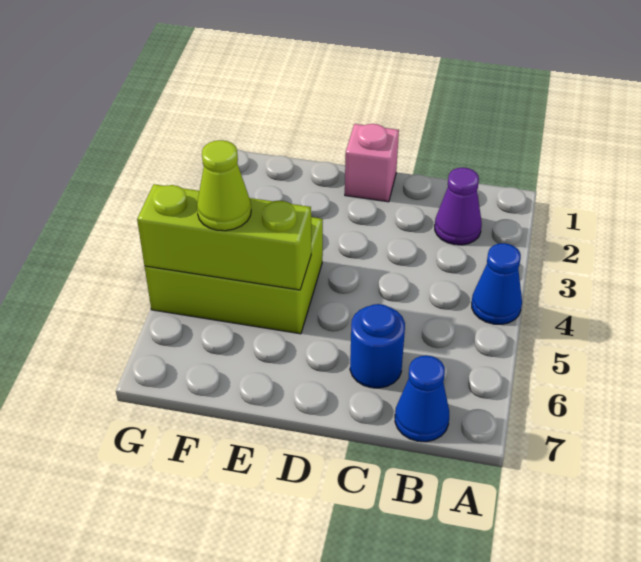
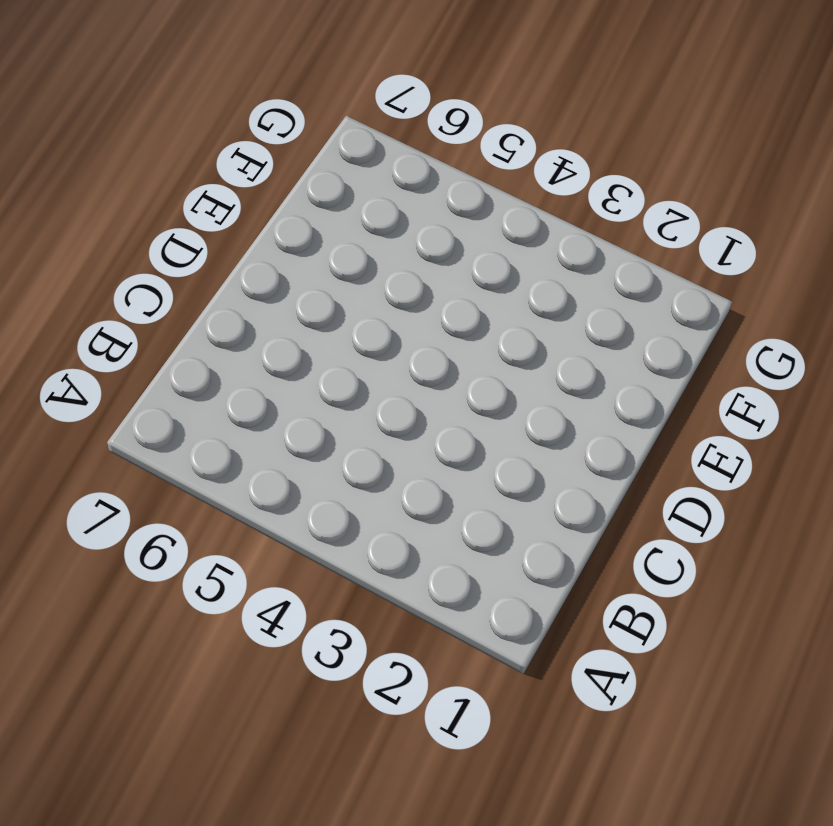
none -> blue 1x1 cone [472,243,522,324]
none -> purple 1x1 cone [435,168,482,245]

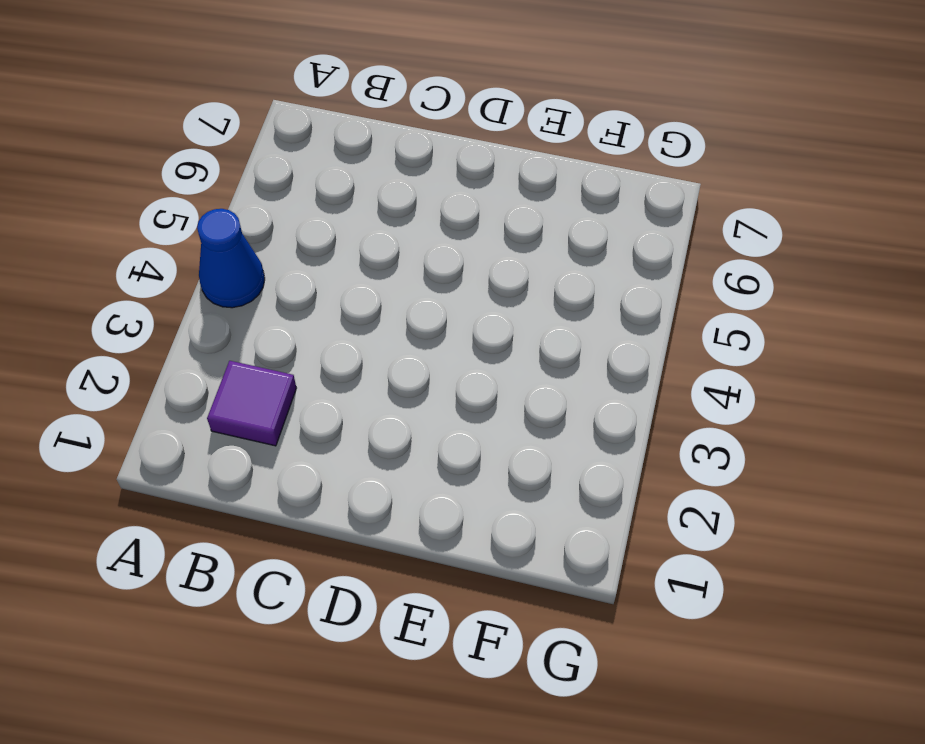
purple 1x1 tile [207,361,296,446] -> purple 1x1 cone [435,168,482,245]
none -> blue 1x1 cone [395,355,449,442]
none -> blue 1x1 round brick [350,304,405,388]

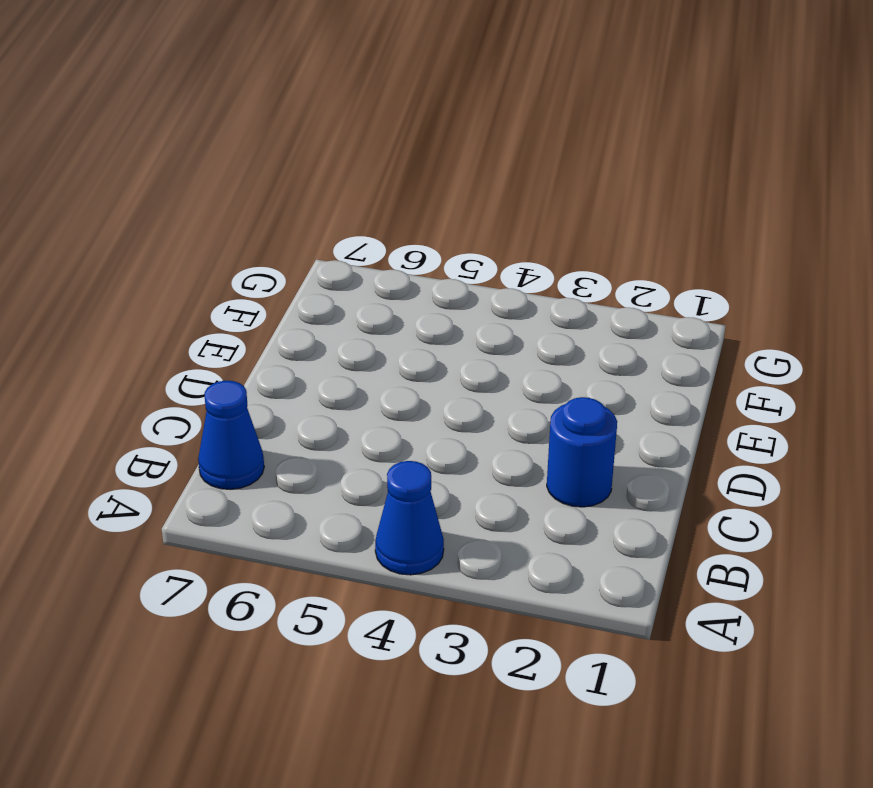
blue 1x1 round brick [547,397,617,507] -> blue 1x1 round brick moved to [350,304,405,388]
none -> purple 1x1 cone [435,168,482,245]
none -> pink 1x1 brick [345,124,399,202]

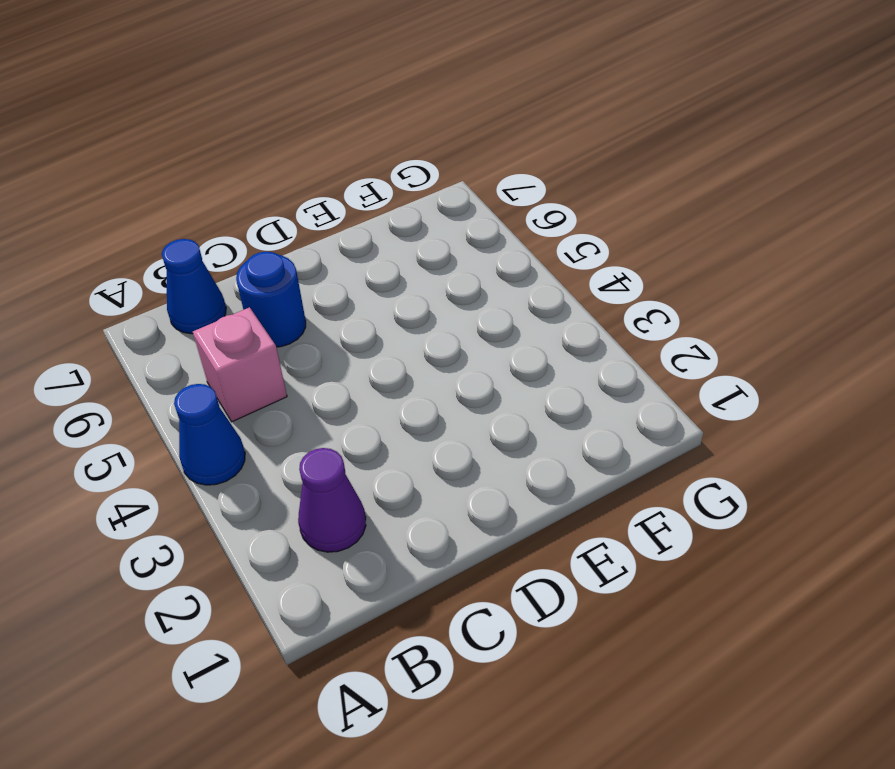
pink 1x1 brick [193,307,287,422] -> pink 1x1 brick moved to [345,124,399,202]
none -> lime 2x3 brick [145,217,323,334]
none -> lime 1x3 brick [137,184,311,290]

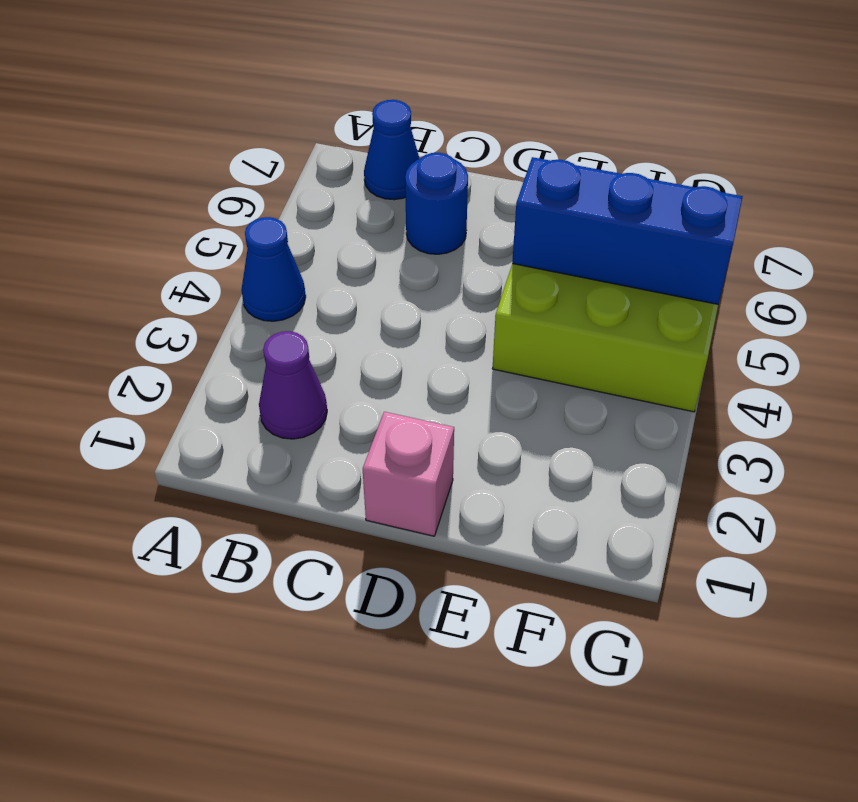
blue 1x3 brick [512,157,743,304] -> lime 1x3 brick [137,184,311,290]
none -> lime 1x1 cone [197,140,251,231]

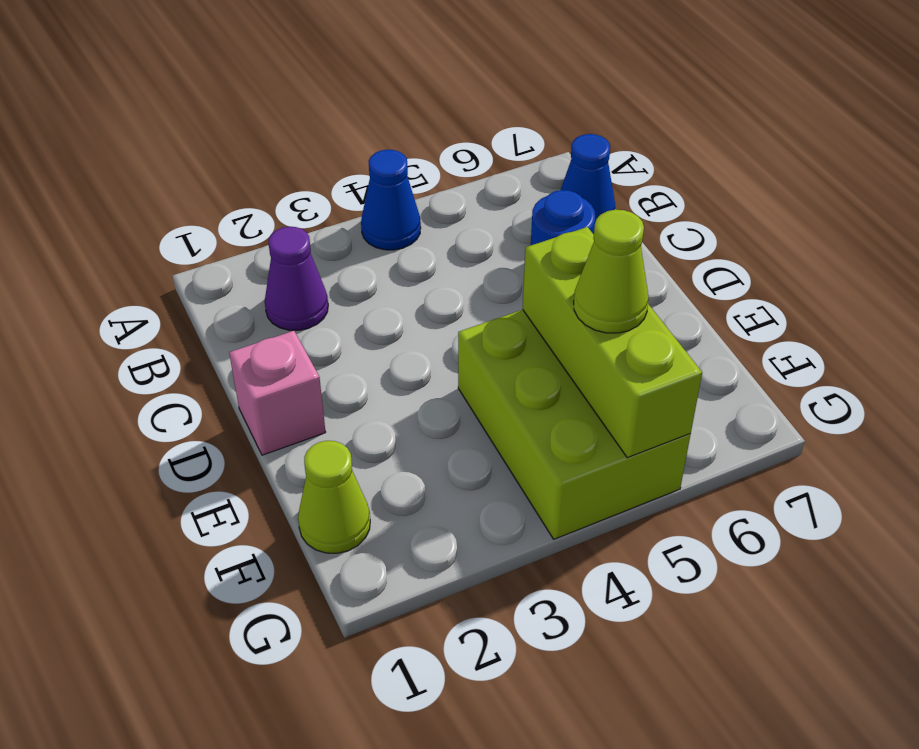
lime 1x1 cone [298,441,370,553] -> none

